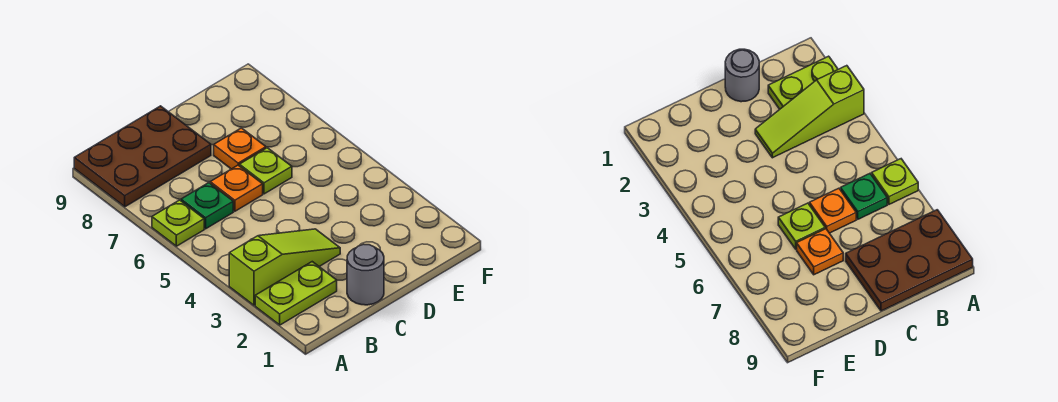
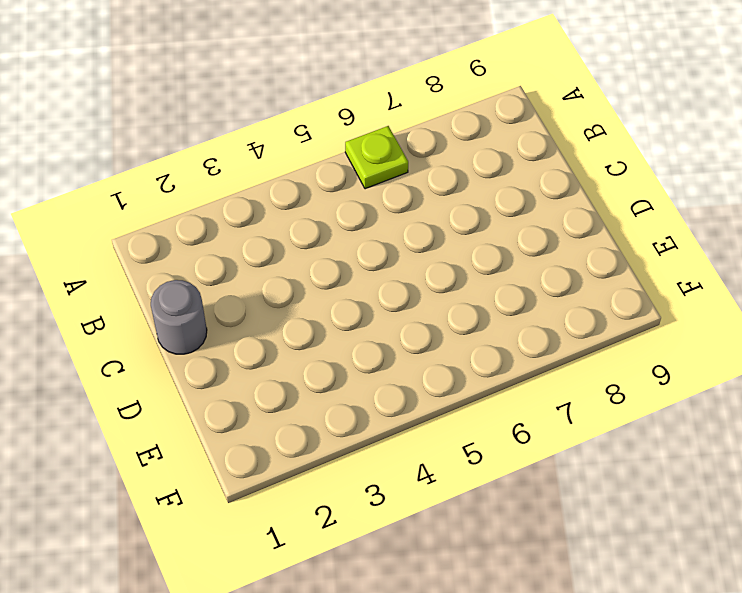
none -> lime 1x2 plate [255,262,337,325]
none -> lime 1x3 slope [229,229,340,305]

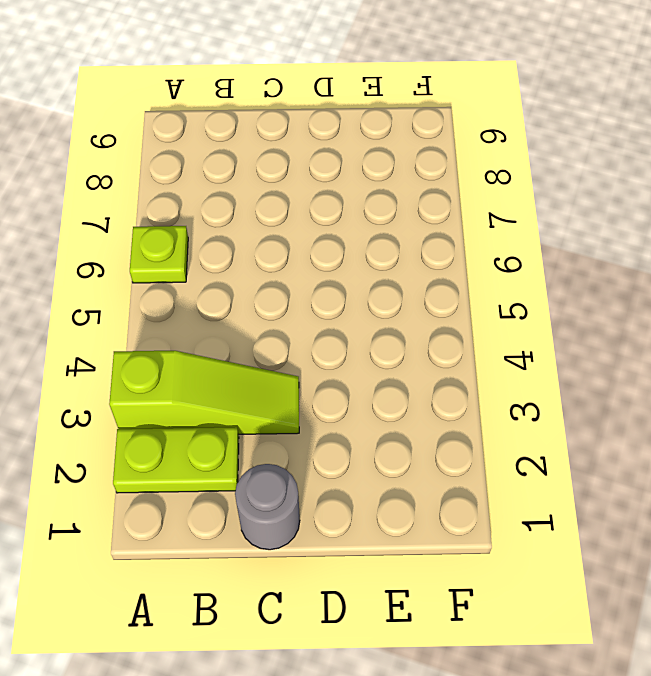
none -> brown 2x3 plate [74,106,211,207]
none -> green 1x1 plate [181,183,233,229]

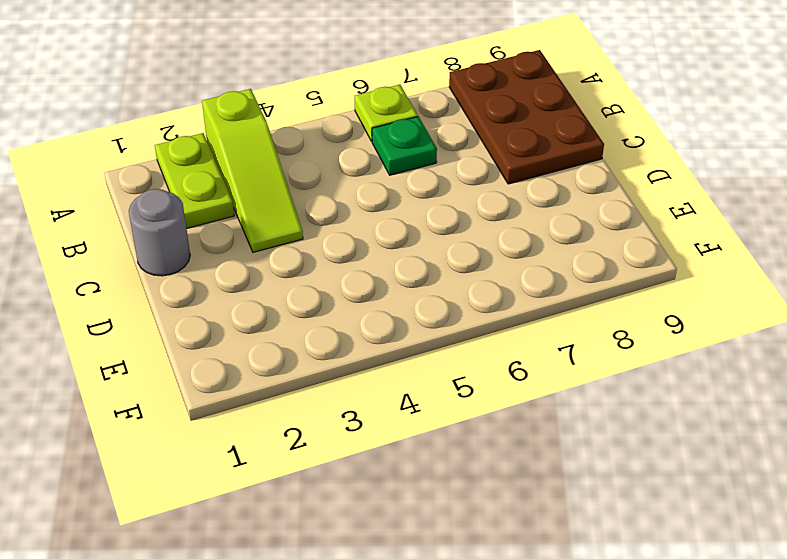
none -> orange 1x1 plate [210,165,263,211]
none -> lime 1x1 plate [239,148,292,194]

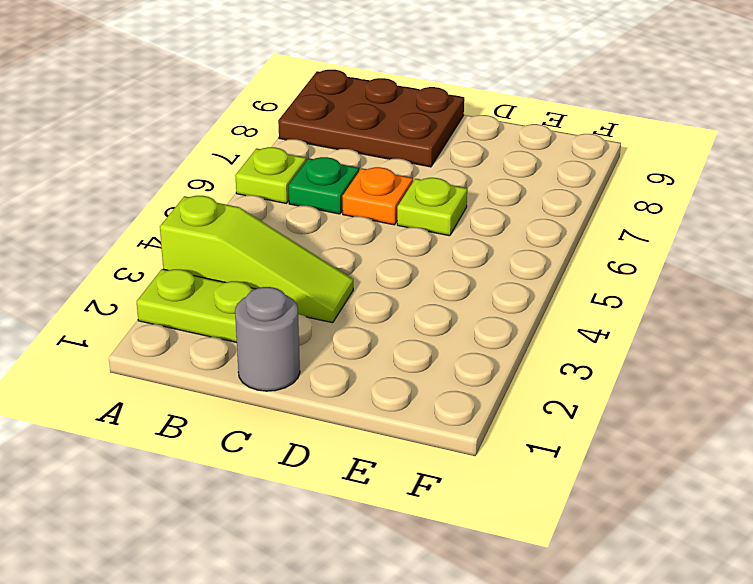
none -> orange 1x1 plate [214,128,266,169]

